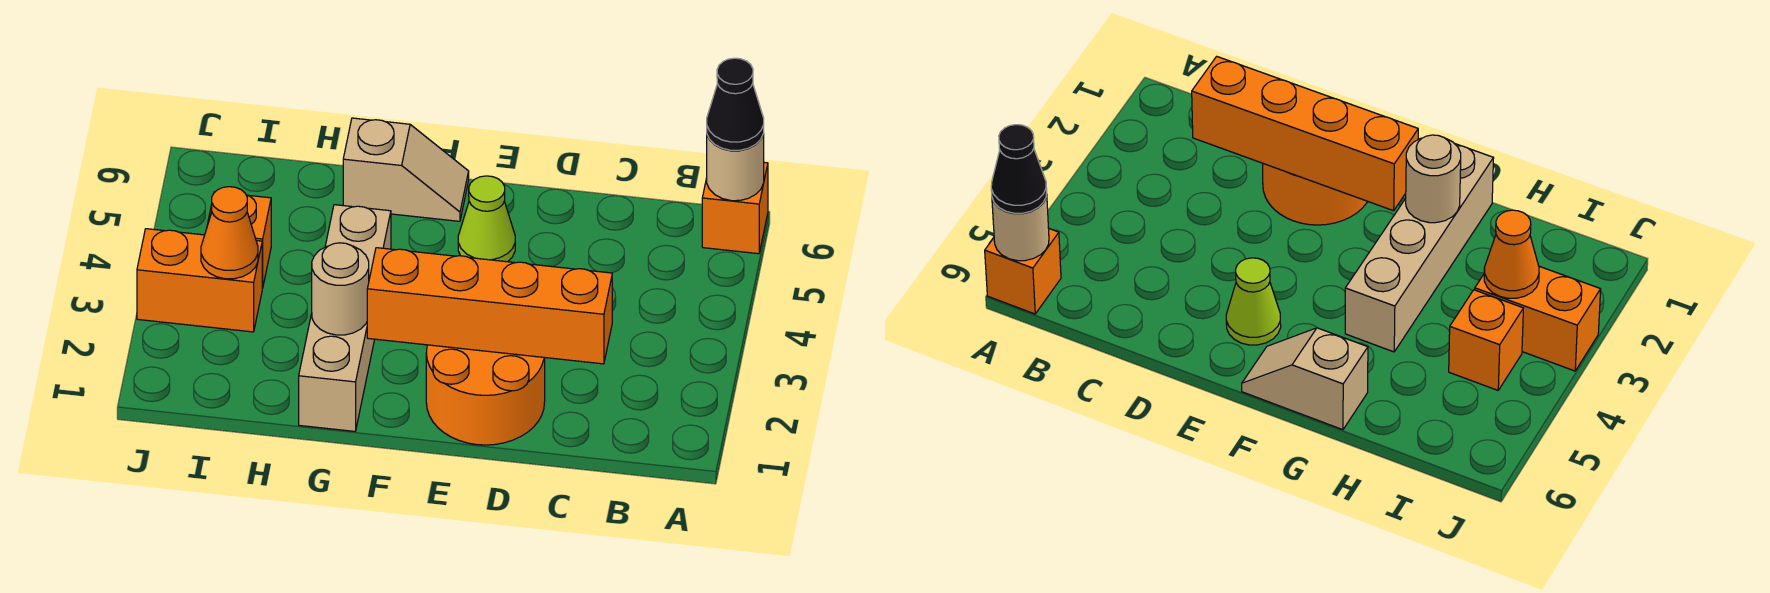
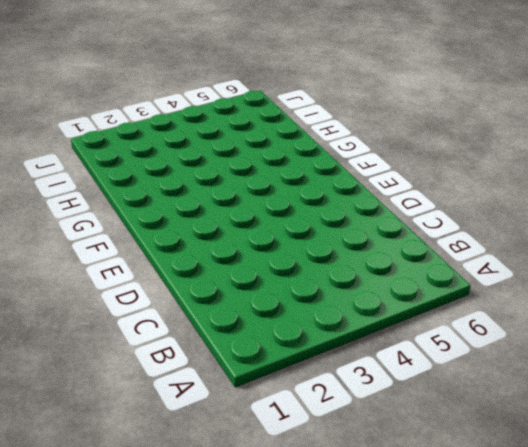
none -> orange 1x1 brick [702,163,768,254]
none -> orange 2x2 round brick [426,345,545,445]
none -> lime 1x1 cone [458,176,515,262]

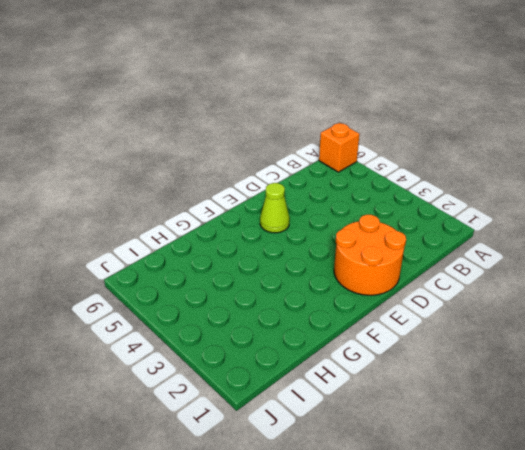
none -> tan 1x2 slope [343,118,469,221]
none -> tan 1x4 brick [299,205,391,431]
none -> orange 1x2 brick [137,229,262,332]

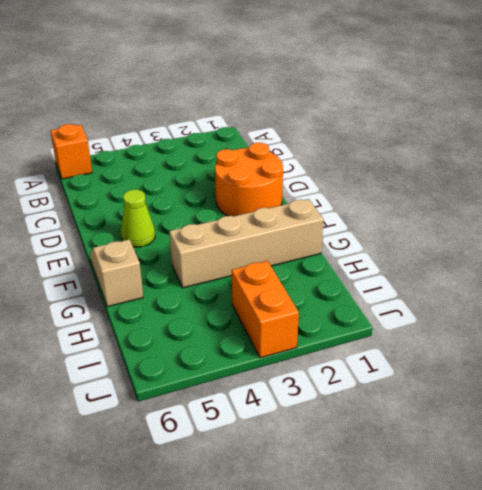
none -> orange 1x1 brick [207,192,271,288]
none -> tan 1x1 round brick [707,134,764,201]
none -> orange 1x4 brick [367,248,612,364]

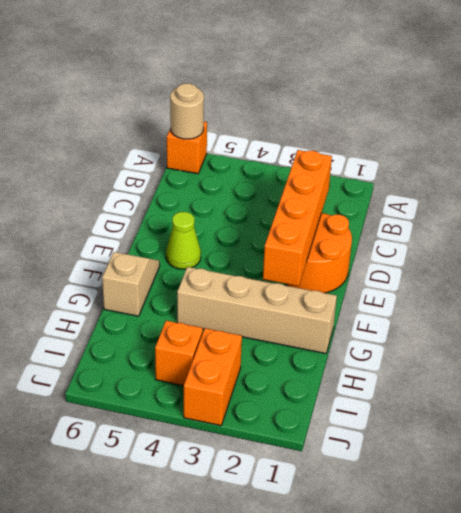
none -> tan 1x1 round brick [312,243,369,335]
none -> orange 1x1 cone [201,187,258,279]
none -> black 1x1 cone [707,58,764,150]

